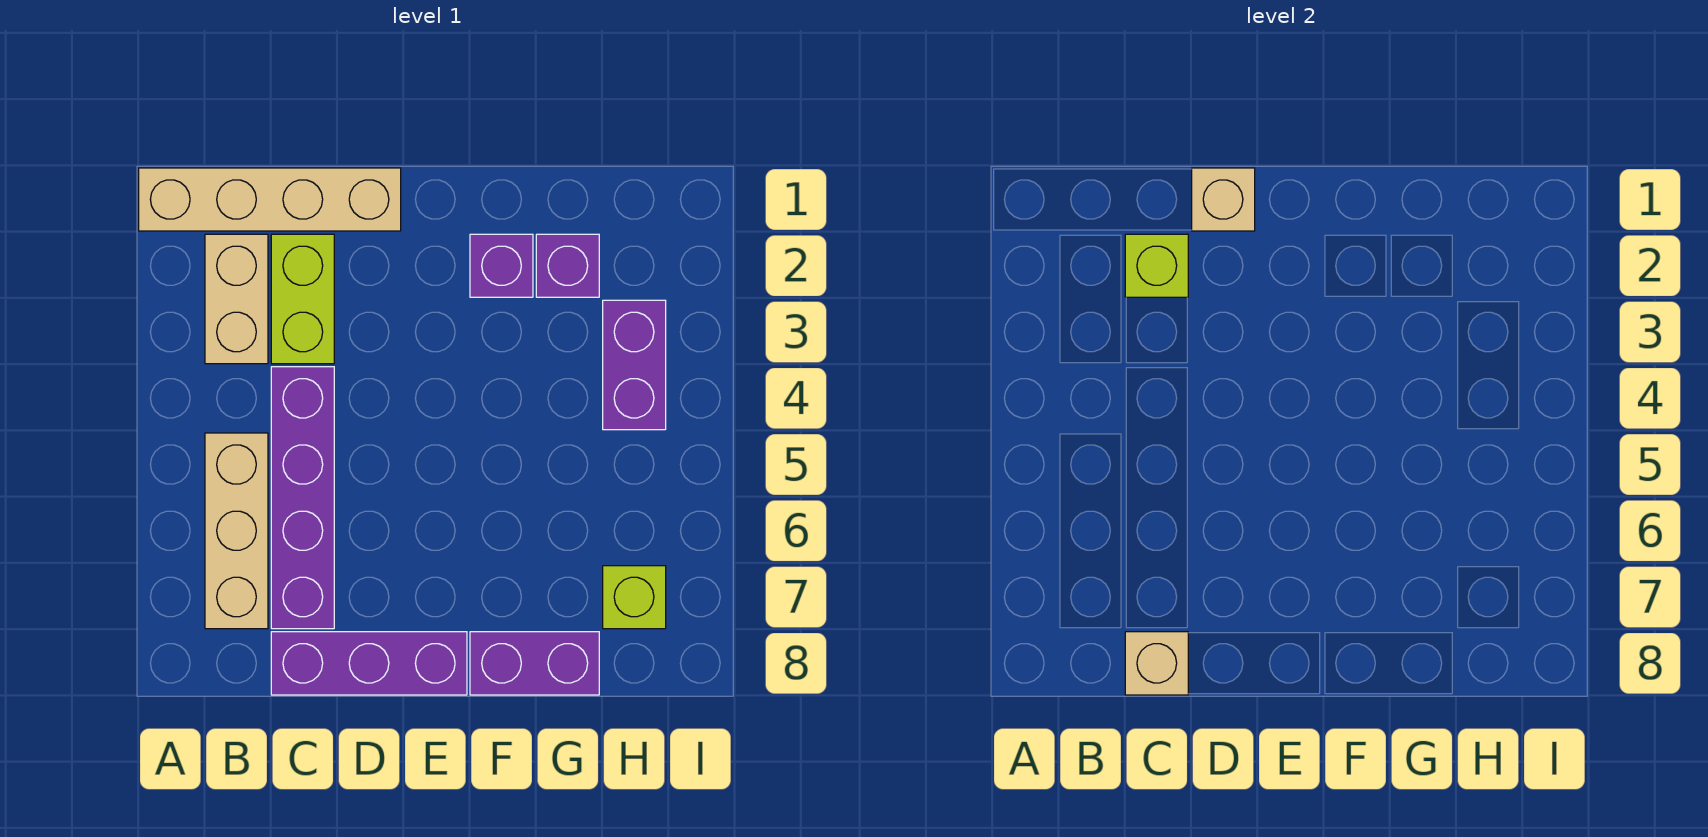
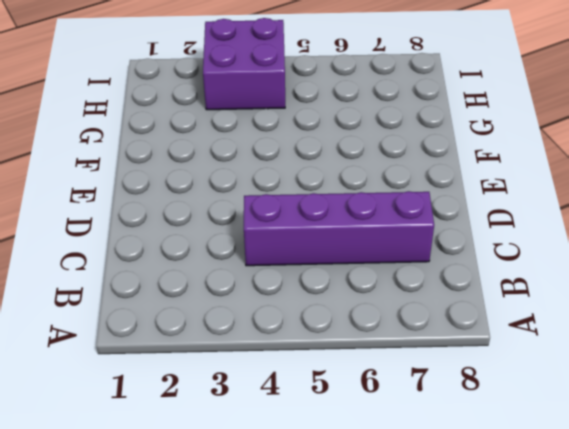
purple 2x2 brick [203,18,285,110] -> purple 1x2 brick [603,300,666,430]
none -> tan 1x4 brick [139,168,401,231]
none -> tan 1x2 brick [205,234,268,364]
none -> tan 1x3 brick [205,433,268,629]

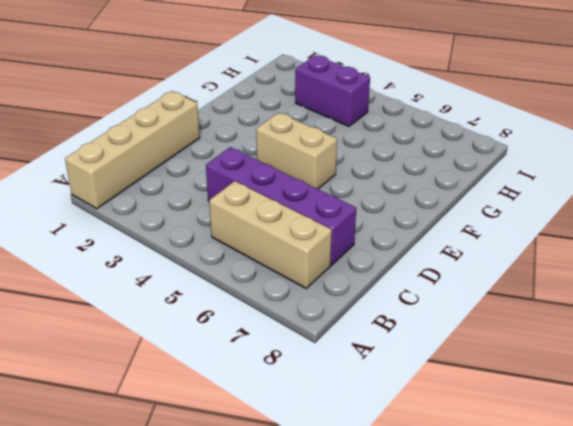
tan 1x2 brick [256,113,337,189] -> tan 1x2 brick moved to [205,234,268,364]
none -> lime 1x2 brick [271,234,334,364]
none -> purple 1x3 brick [271,632,467,695]
none -> purple 1x1 brick [470,234,533,297]

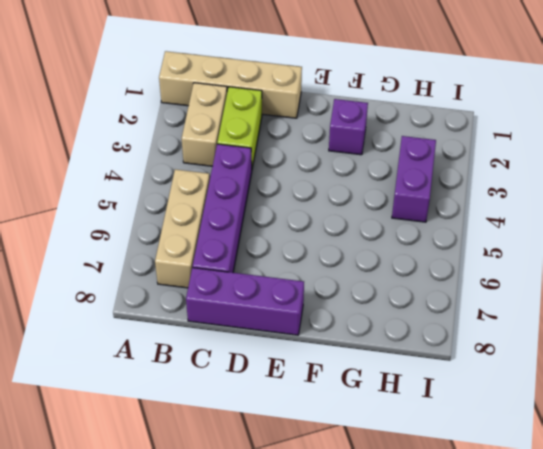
none -> purple 1x2 brick [470,632,599,695]
none -> purple 1x1 brick [536,234,599,297]
none -> lime 1x1 brick [603,566,666,629]

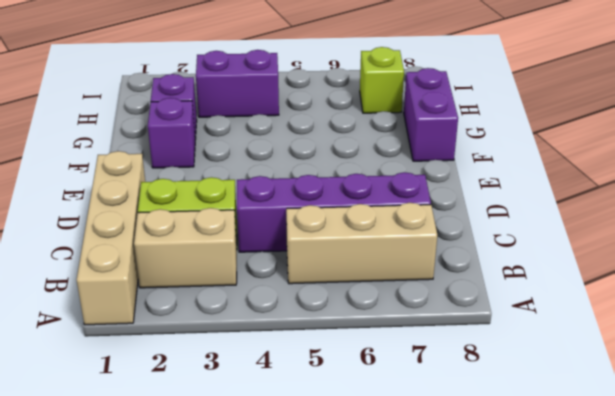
none -> purple 1x3 brick [271,632,467,695]
none -> lime 1x1 brick [1125,234,1188,297]
none -> tan 1x1 brick [1125,632,1188,695]

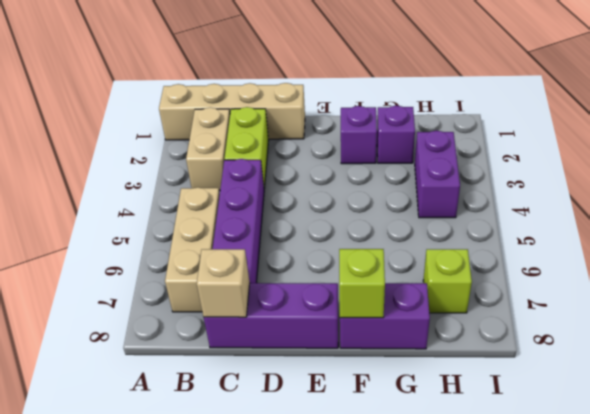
lime 1x1 brick [339,249,385,318] -> lime 1x1 brick moved to [1125,234,1188,297]
none -> tan 1x1 brick [1192,168,1255,231]

